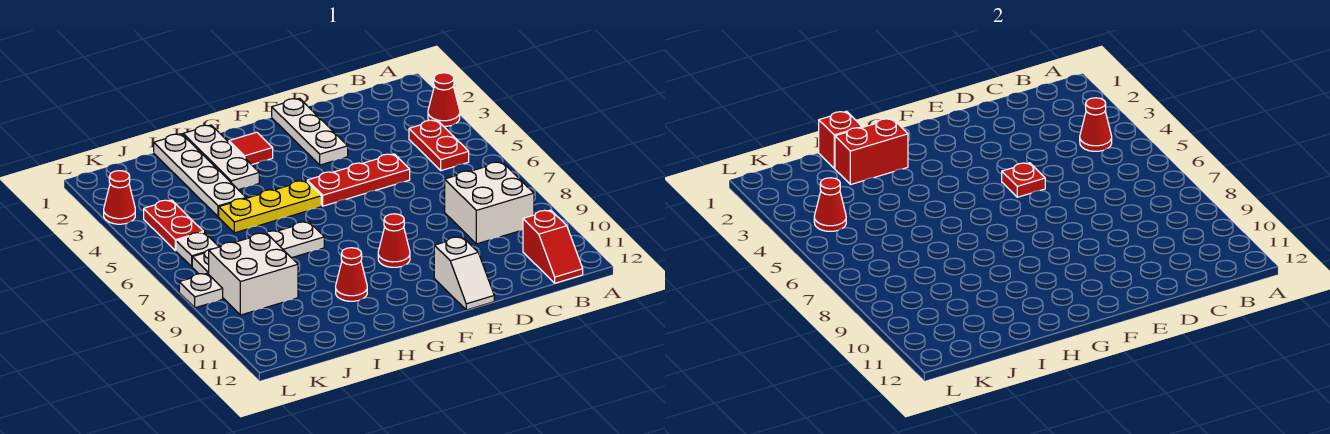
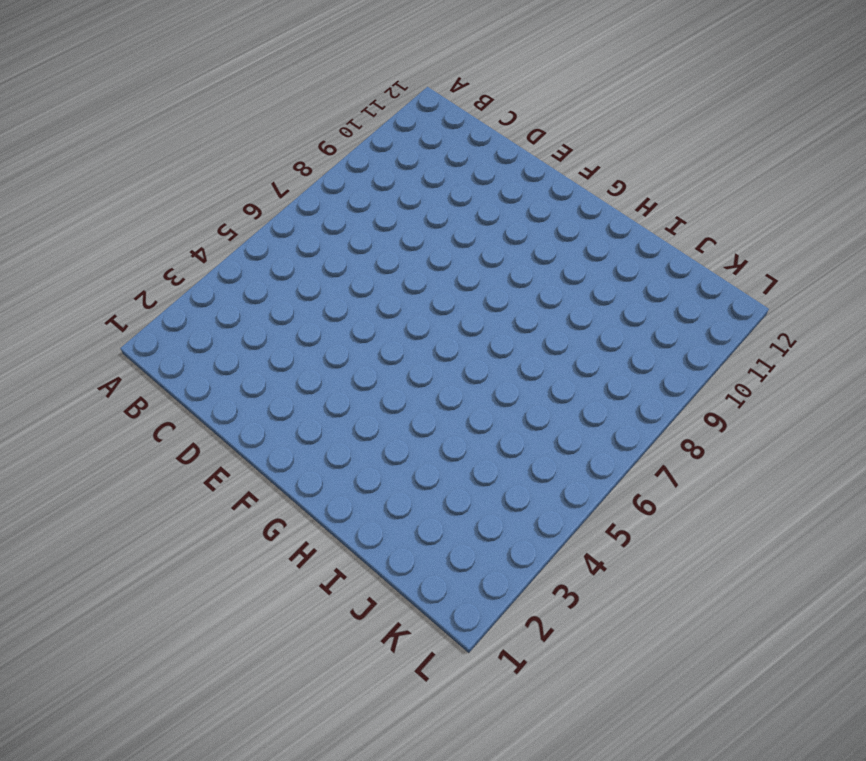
none -> red 1x1 cone [428,73,460,126]
none -> red 1x2 plate [409,120,469,171]
none -> white 2x2 brick [445,162,534,244]

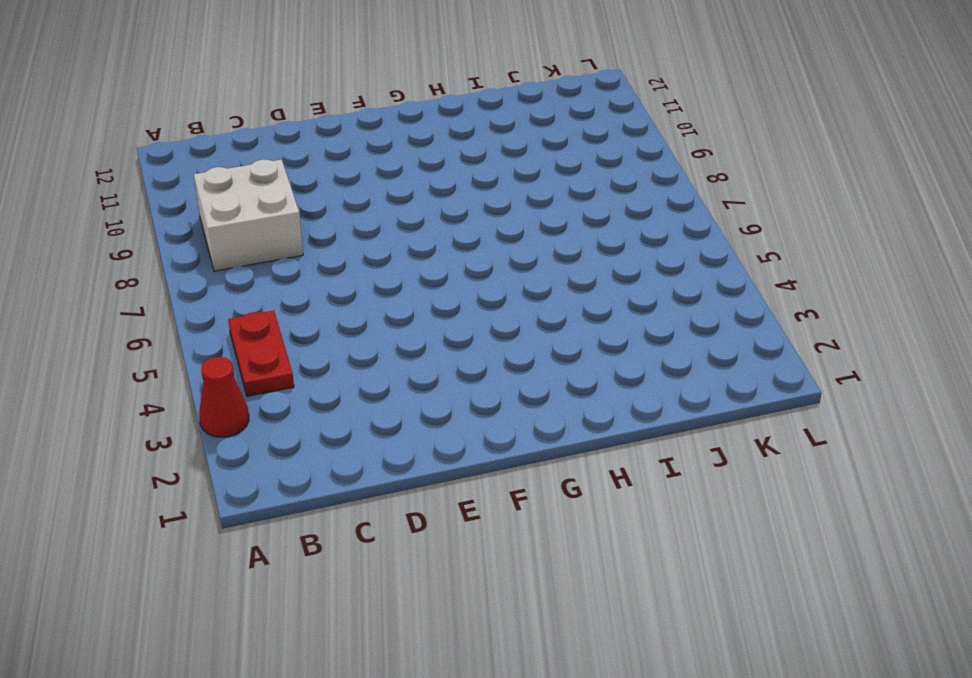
none -> red 1x2 slope [523,210,583,283]
none -> red 1x3 plate [307,154,410,206]
none -> white 1x3 plate [272,98,348,165]

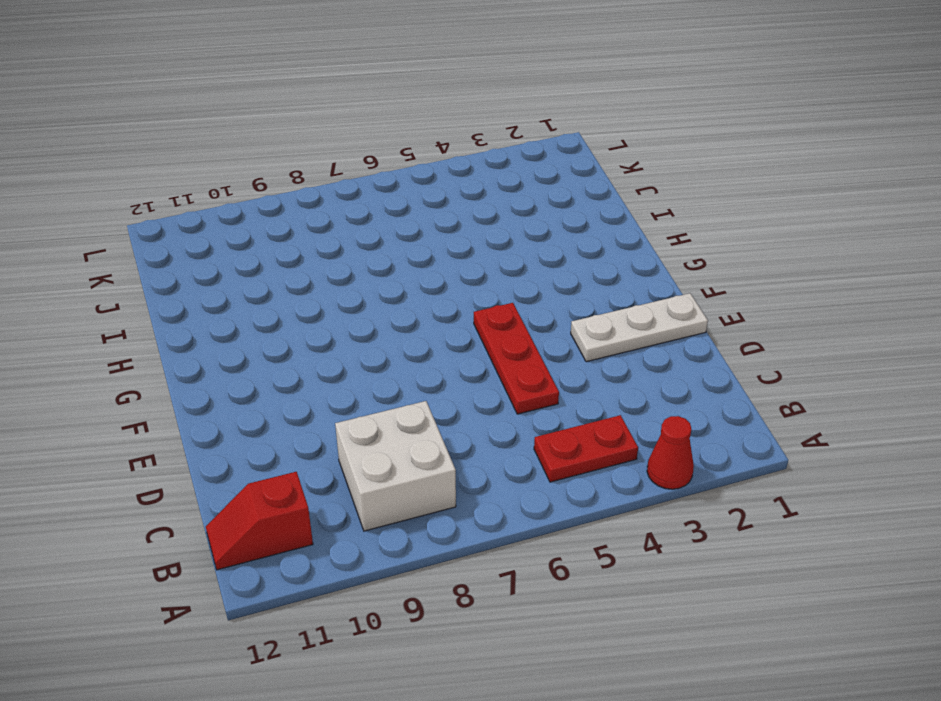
none -> white 1x2 slope [434,237,494,310]
none -> red 1x1 cone [378,214,410,267]
none -> red 1x1 tile [229,132,273,165]

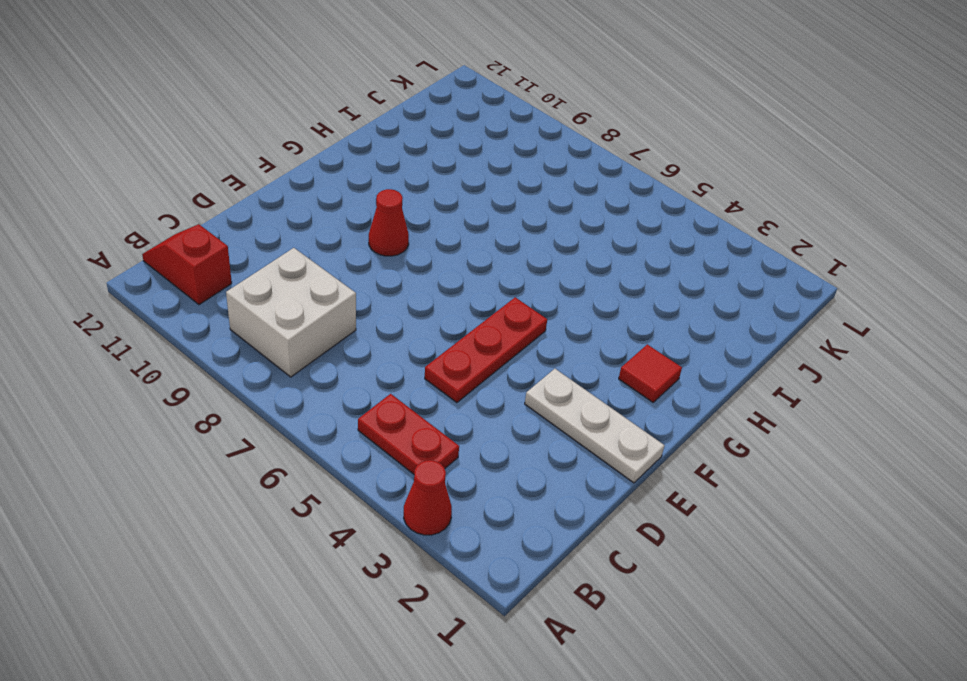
none -> white 1x2 slope [434,237,494,310]
none -> yellow 1x3 plate [219,181,321,233]
none -> white 1x3 plate [183,125,259,190]

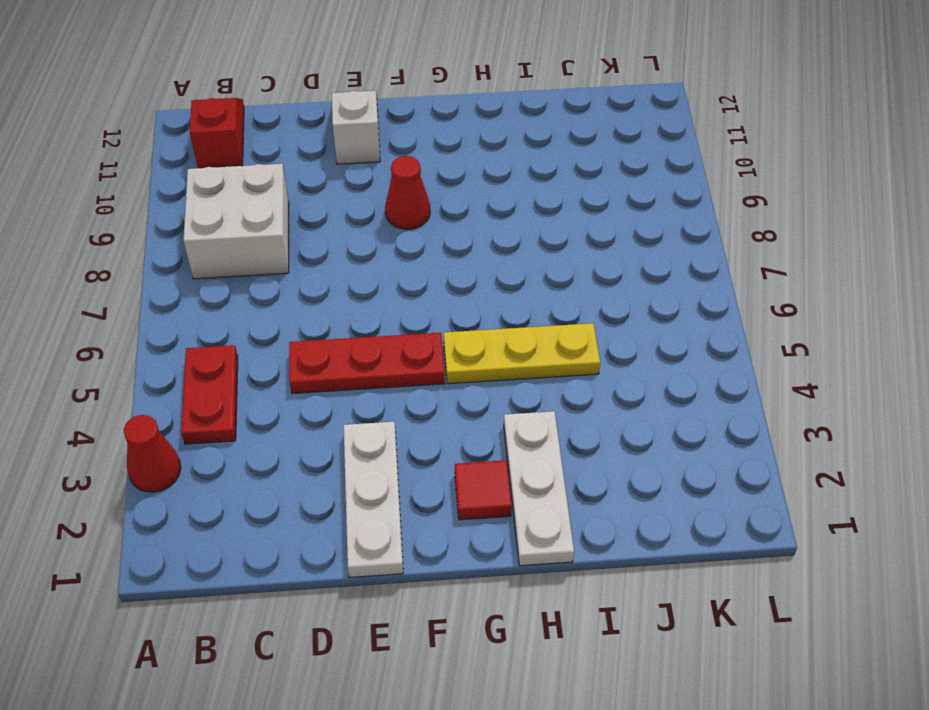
none -> white 1x4 plate [192,222,324,274]
none -> red 1x1 cone [336,248,367,301]
none -> white 1x4 plate [154,134,246,217]

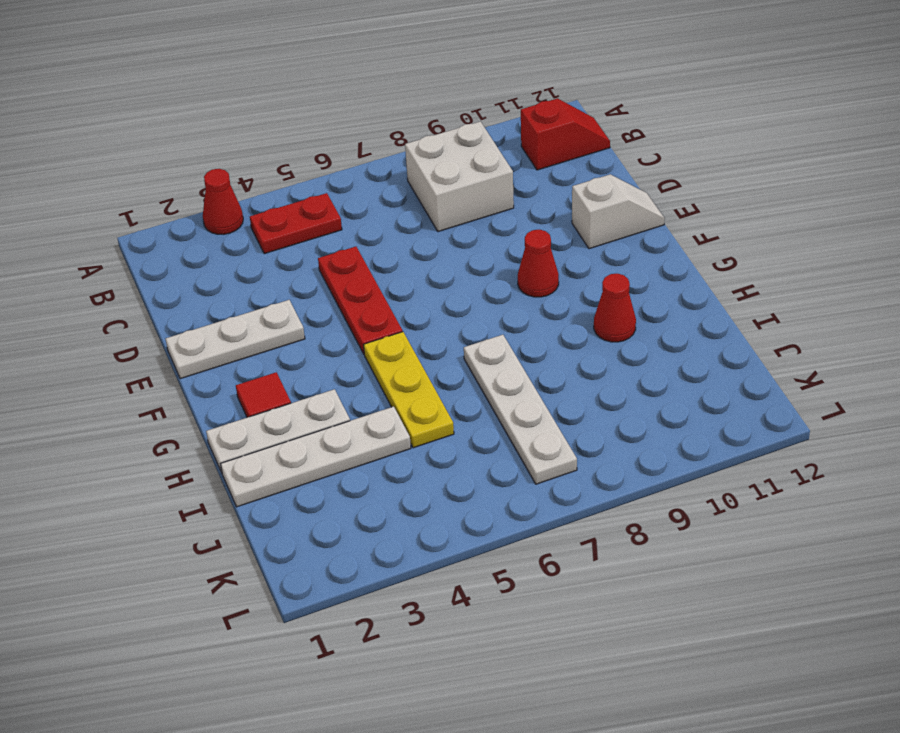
none -> white 2x2 brick [209,233,298,315]
none -> red 1x2 plate [144,200,203,251]
none -> white 1x1 plate [176,232,219,266]

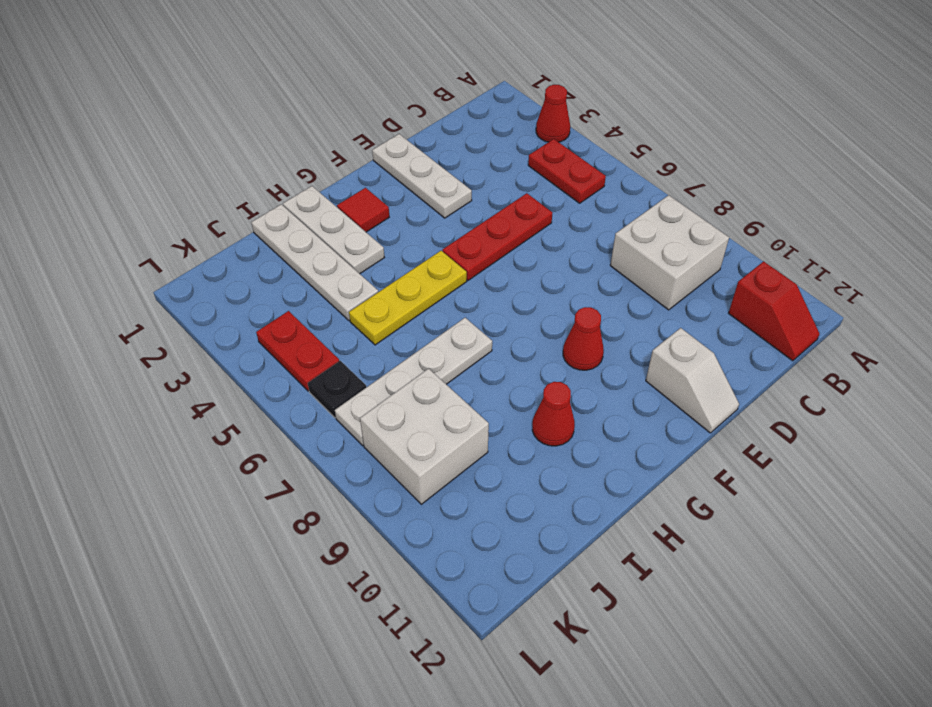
black 1x1 plate [308,361,366,418] -> white 1x1 plate [176,232,219,266]
none -> red 1x1 cone [104,171,135,224]
none -> white 1x1 plate [179,273,223,308]
none -> red 1x1 cone [1080,98,1112,151]

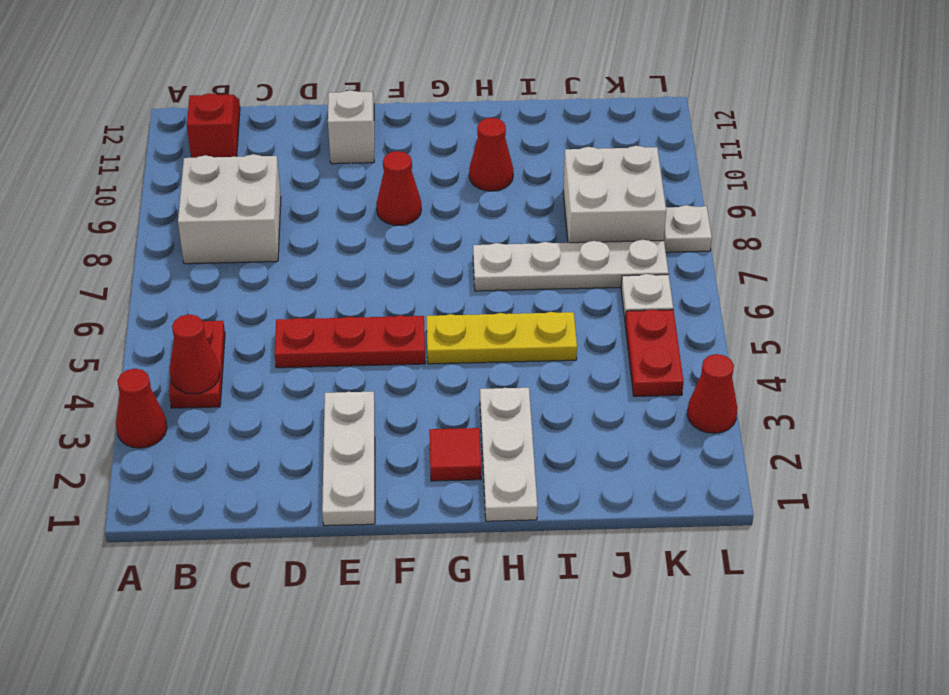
none -> white 1x4 plate [154,134,246,217]
none -> red 1x1 plate [1002,163,1045,197]
none -> red 1x2 brick [835,119,908,185]

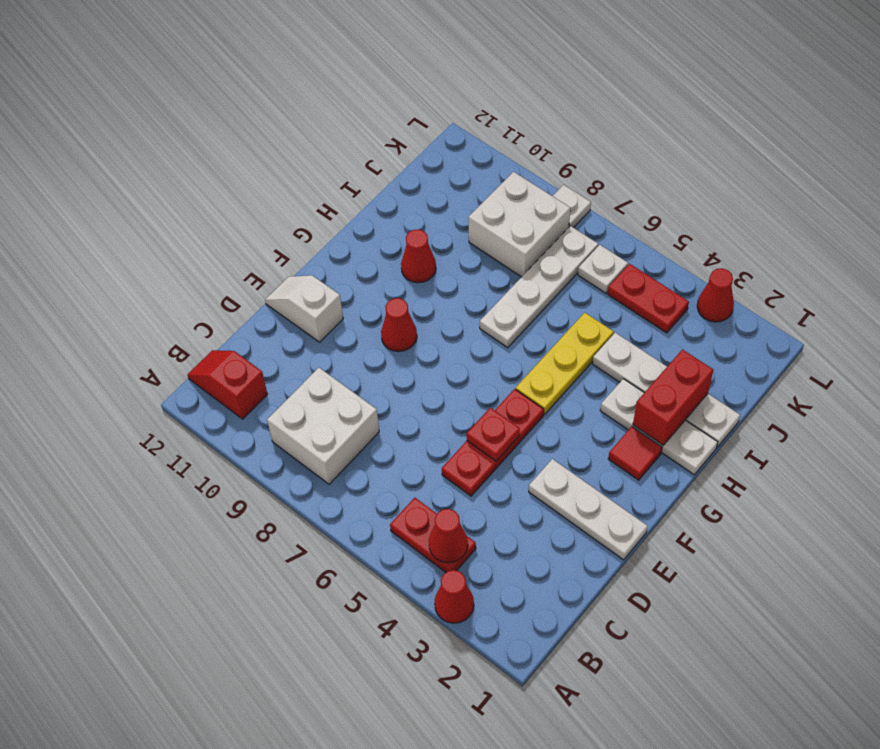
none -> red 1x1 brick [819,111,862,168]
none -> red 1x1 cone [814,178,846,231]

